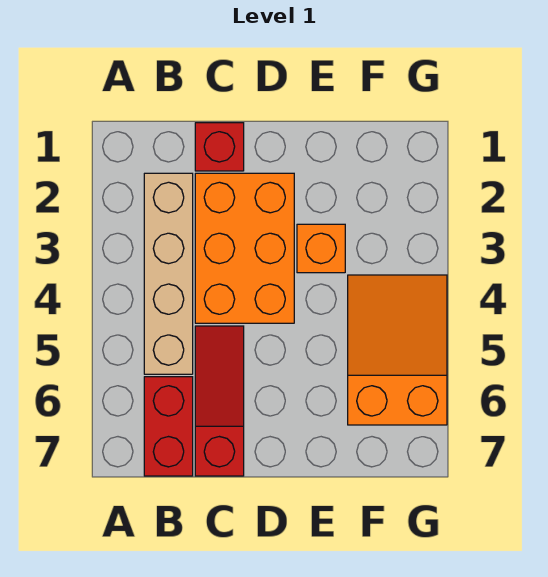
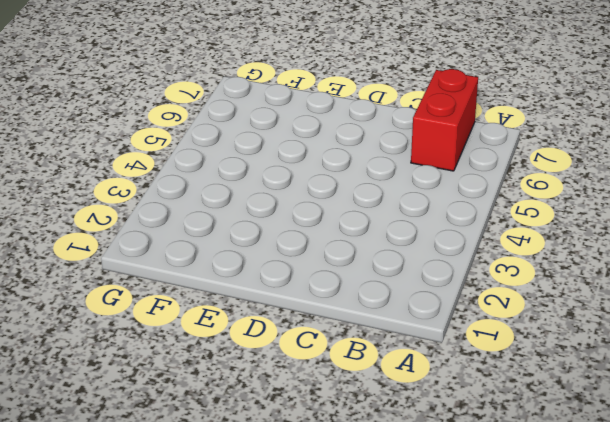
none -> tan 1x4 brick [144,173,193,374]
none -> red 1x1 brick [195,123,244,171]

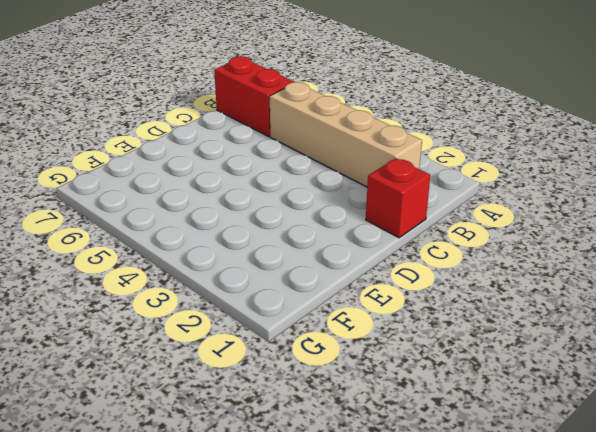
none -> orange 2x3 brick [195,173,294,323]
none -> red 1x3 slope [195,326,244,476]

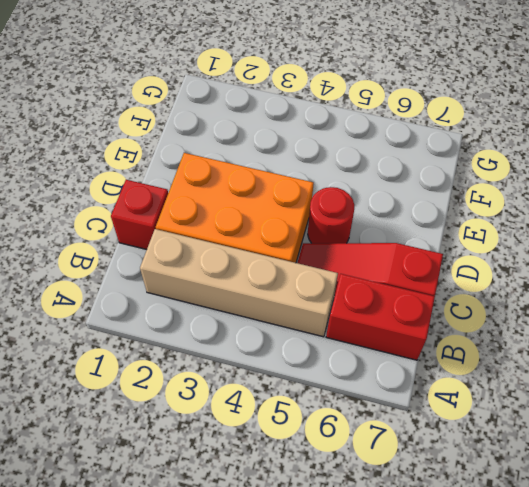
red 1x1 round brick [308,187,354,243] -> none
none -> orange 1x1 brick [297,224,345,273]
none -> orange 2x3 slope [348,275,447,425]

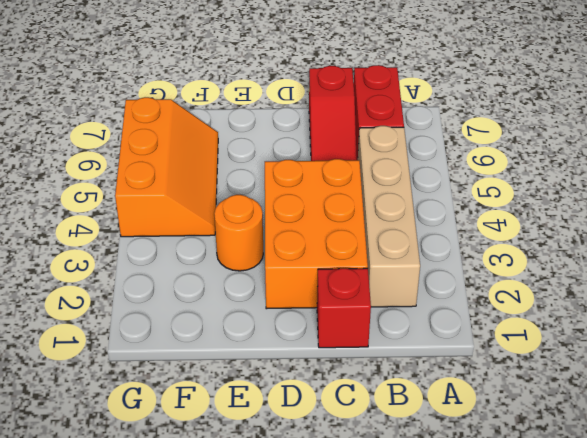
orange 1x1 round brick [214,195,263,271] -> orange 1x1 brick [297,224,345,273]
orange 2x3 slope [115,97,218,237] -> orange 2x3 slope turned to [348,275,447,425]

